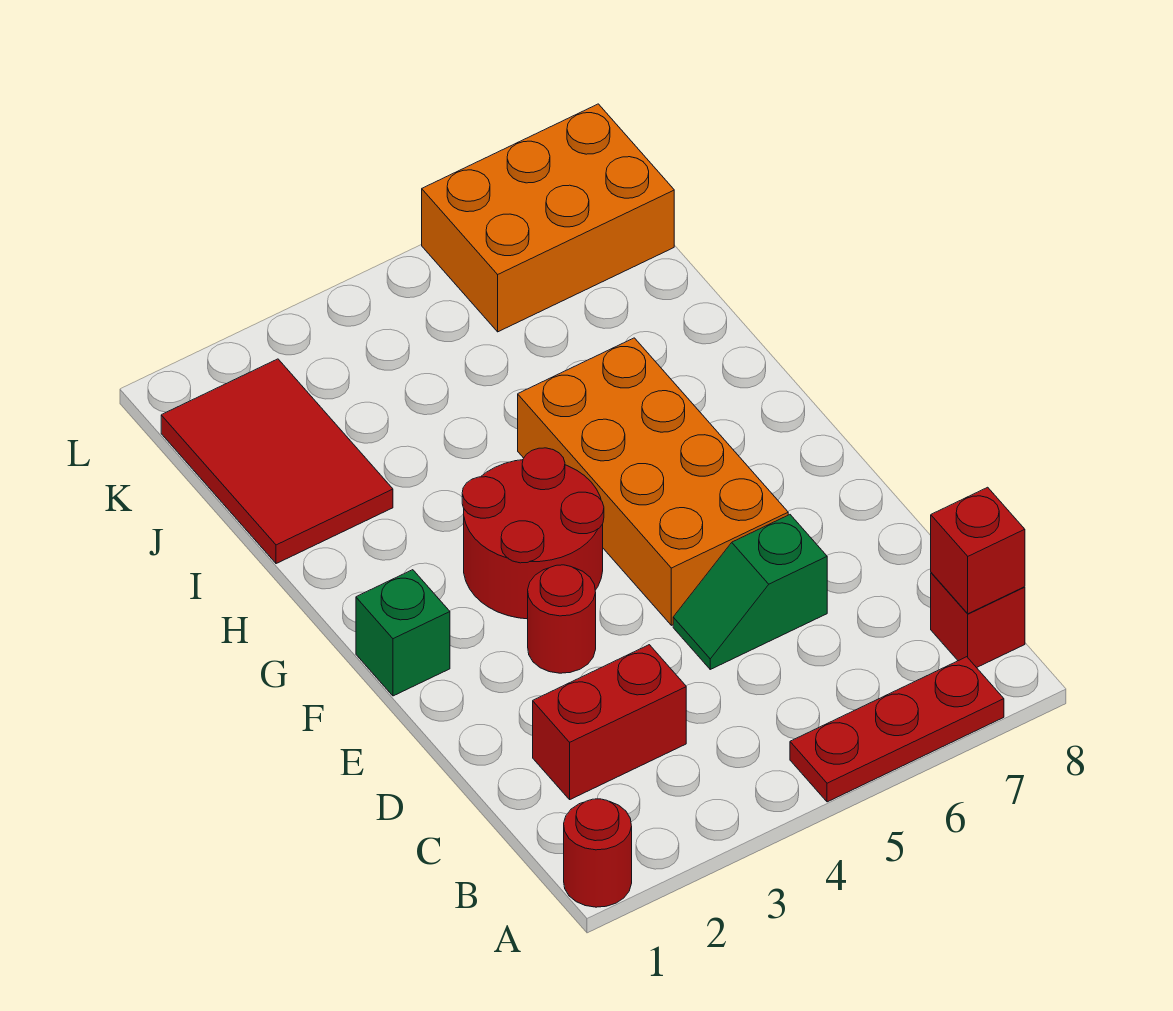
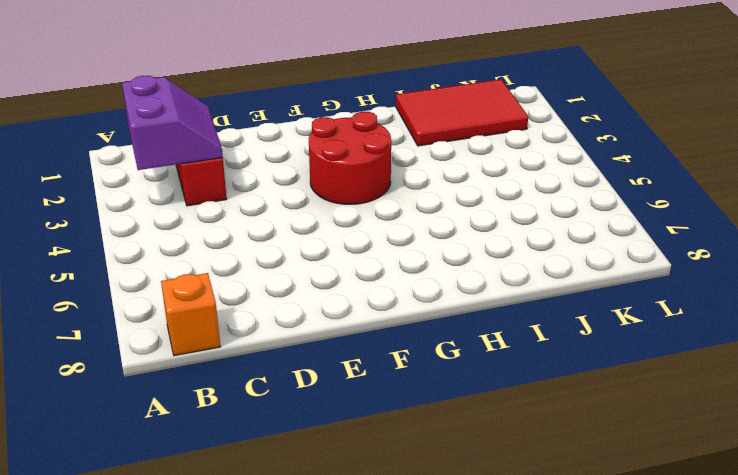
purple 2x2 slope [122,76,223,170] -> none
orange 1x1 brick [161,273,220,356] -> red 1x1 brick [931,573,1025,668]
none -> red 1x1 round brick [564,799,632,907]
none -> red 1x3 plate [790,657,1004,802]
none -> green 1x2 slope [673,515,827,669]

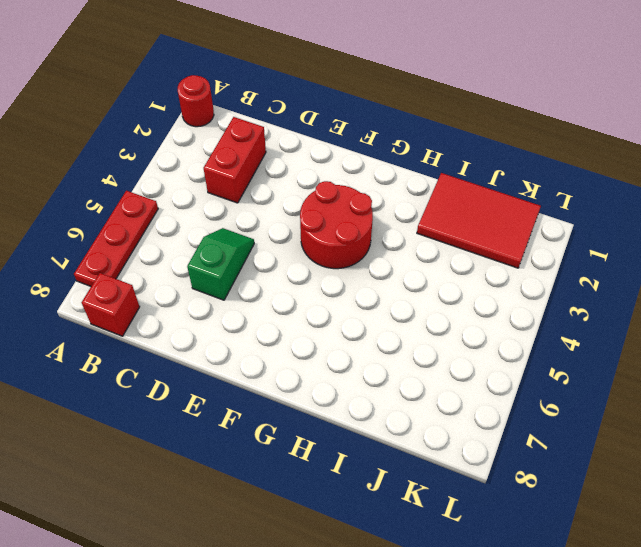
none -> red 1x1 round brick [528,565,596,673]
none -> orange 2x4 brick [518,338,788,625]
none -> green 1x1 brick [356,570,450,696]

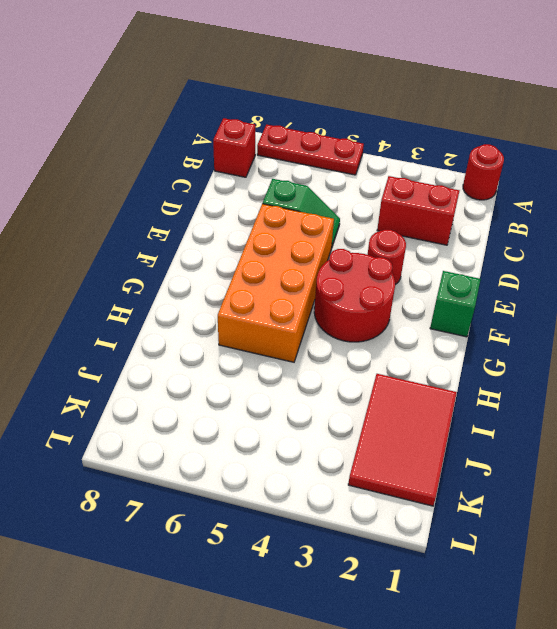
none -> orange 2x3 brick [422,104,674,332]
none -> red 1x1 brick [931,487,1025,614]

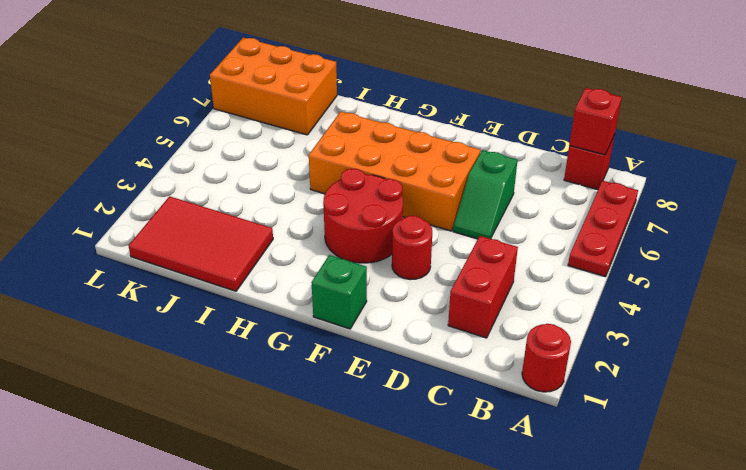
orange 2x3 brick [210,38,337,135] -> orange 2x3 brick turned to [422,104,674,332]

